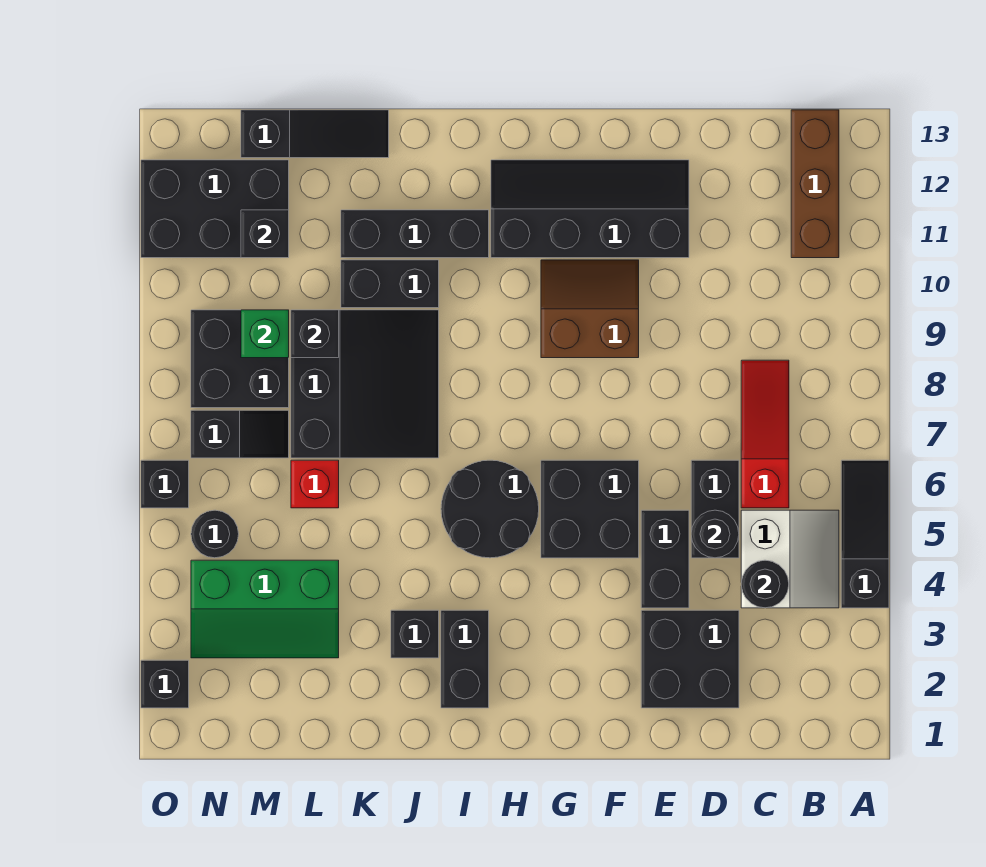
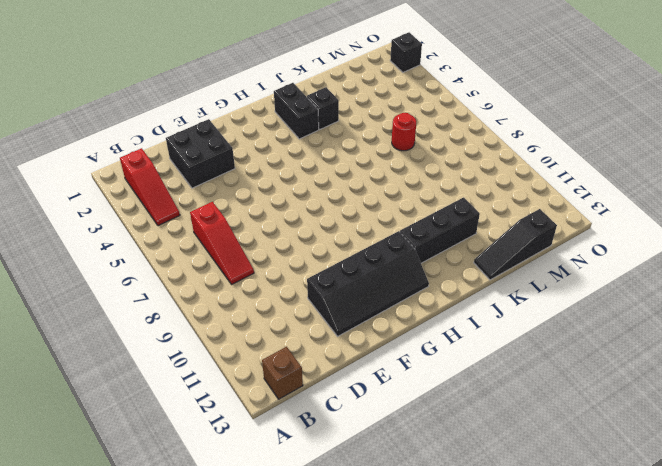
red 1x3 slope [120,148,180,226] -> white 2x2 slope [741,510,839,608]
brown 1x1 brick [262,347,303,399] -> brown 1x3 brick [791,110,839,258]
red 1x1 round brick [392,113,416,151] -> red 1x1 brick [291,460,339,508]
none -> black 1x3 slope [841,460,889,608]
none -> black 1x2 brick [691,460,739,558]
none -> black 1x2 brick [641,510,689,608]
none -> black 2x2 brick [541,460,639,558]

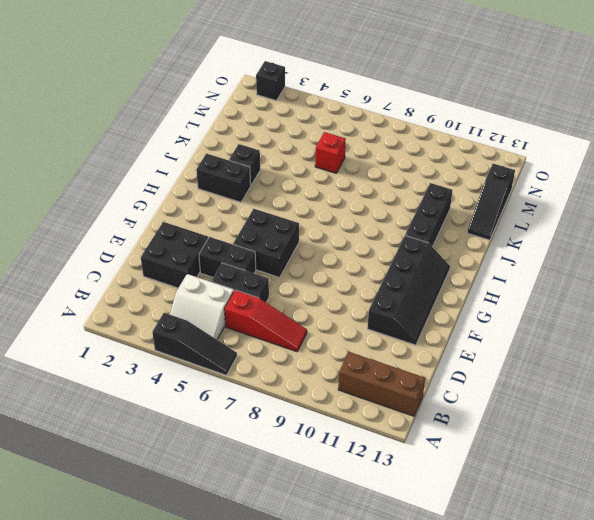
none -> brown 2x2 slope [541,260,639,358]
none -> black 2x2 round brick [441,460,539,558]
none -> black 3x3 slope [291,310,439,458]
none -> black 1x2 brick [341,260,439,308]

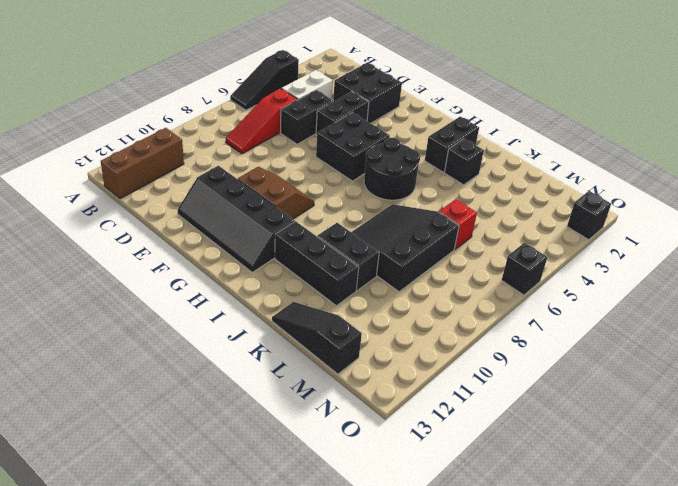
brown 2x2 slope [238,167,314,219] -> brown 2x2 slope turned to [541,260,639,358]
none -> green 2x3 slope [191,560,339,658]
none -> black 1x2 slope [191,410,289,458]
none -> black 2x2 brick [191,310,289,408]
none -> black 2x3 brick [141,160,289,258]

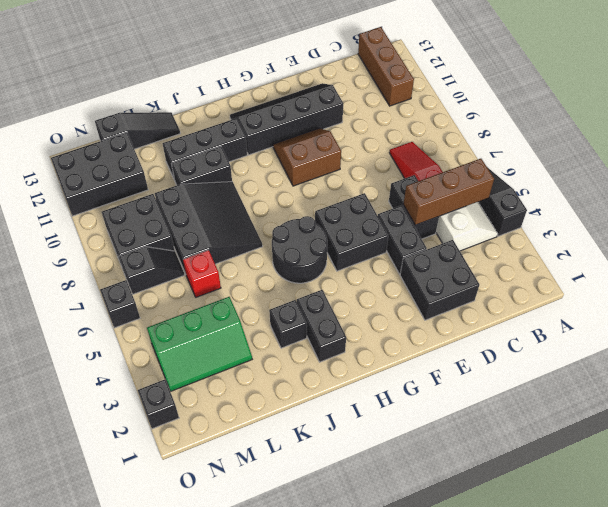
brown 1x3 brick [403,159,494,225] -> black 1x1 round brick [691,510,739,558]
none -> black 1x1 round brick [191,510,239,558]
none -> black 1x1 round brick [741,560,789,608]
none -> black 1x1 brick [291,310,339,358]
none -> green 1x1 brick [241,310,289,358]

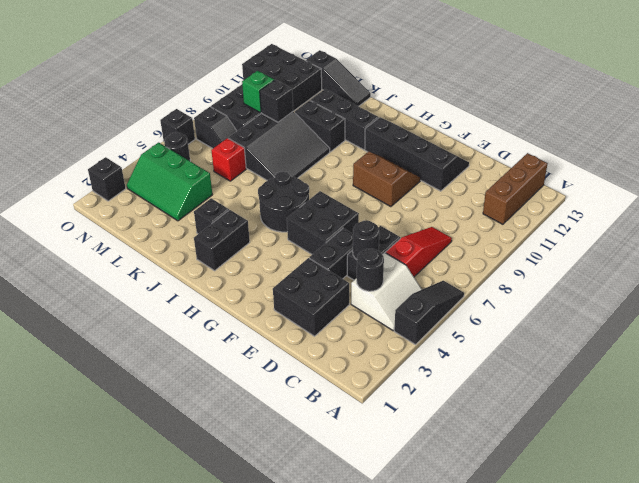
none -> black 1x1 brick [241,210,289,258]

